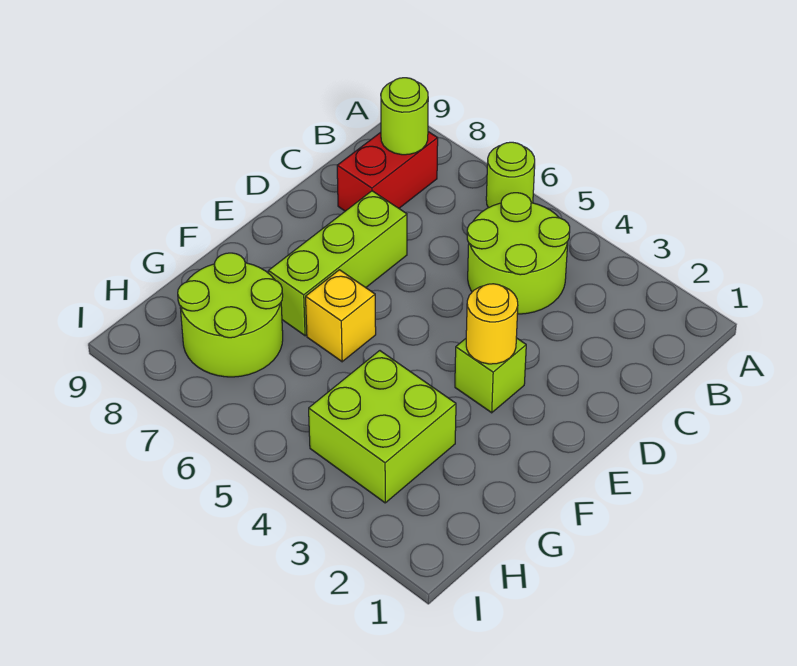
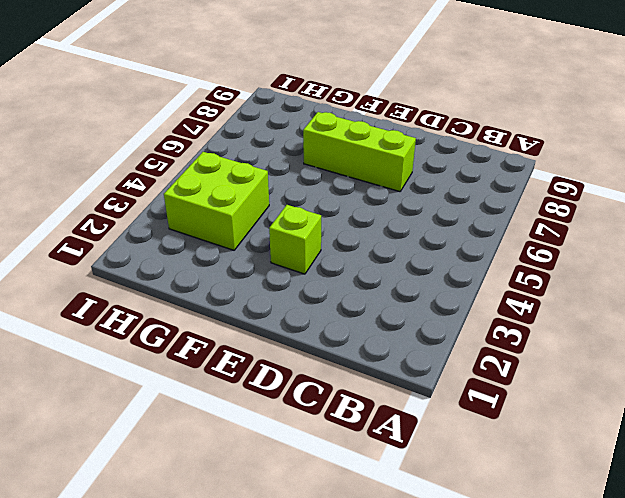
none -> lime 1x1 round brick [486,142,535,208]
none -> lime 2x2 round brick [467,193,570,314]

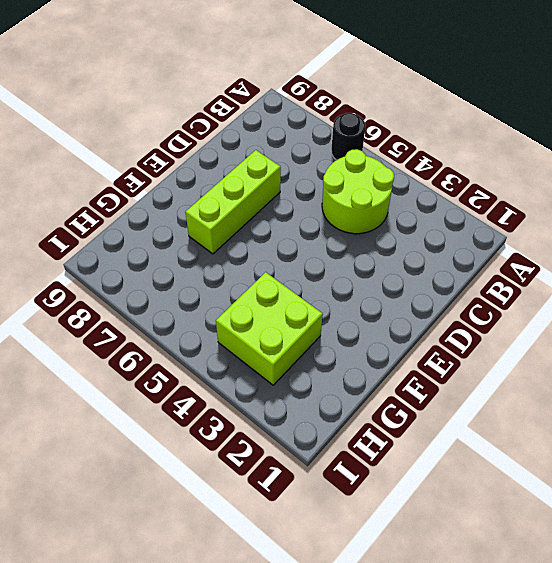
black 1x1 round brick [331,113,365,160] -> lime 1x1 round brick [486,142,535,208]
none -> red 1x2 brick [337,132,438,211]
none -> lime 1x1 brick [455,338,526,413]

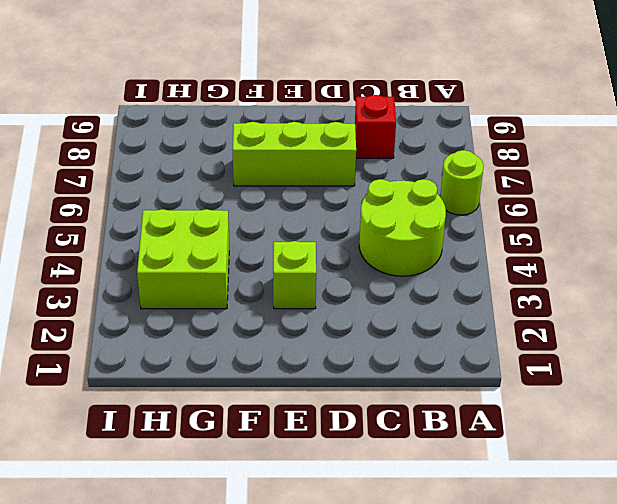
red 1x1 brick [355,95,396,158] -> red 1x2 brick [337,132,438,211]
none -> yellow 1x1 brick [306,270,376,362]
none -> lime 2x2 round brick [178,253,283,377]

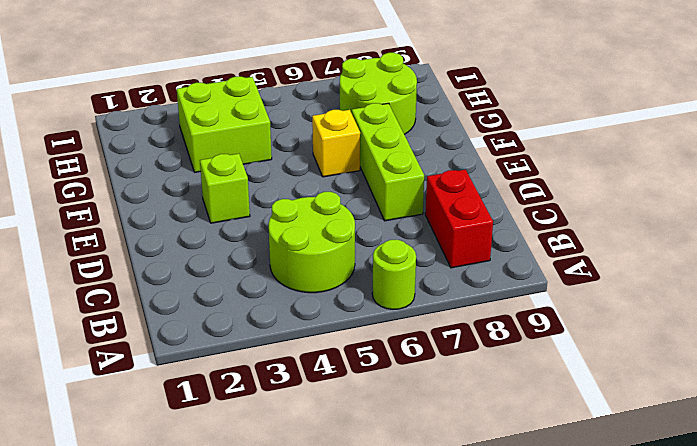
none -> lime 1x1 round brick [381,78,428,155]
none -> yellow 1x1 round brick [466,284,518,364]

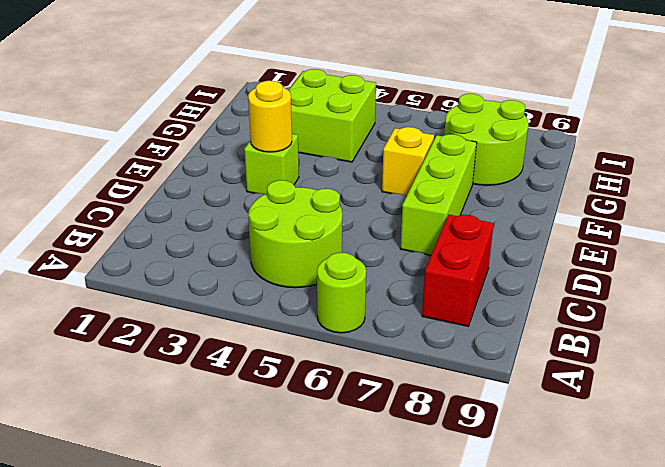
none -> lime 1x1 round brick [381,78,428,155]

